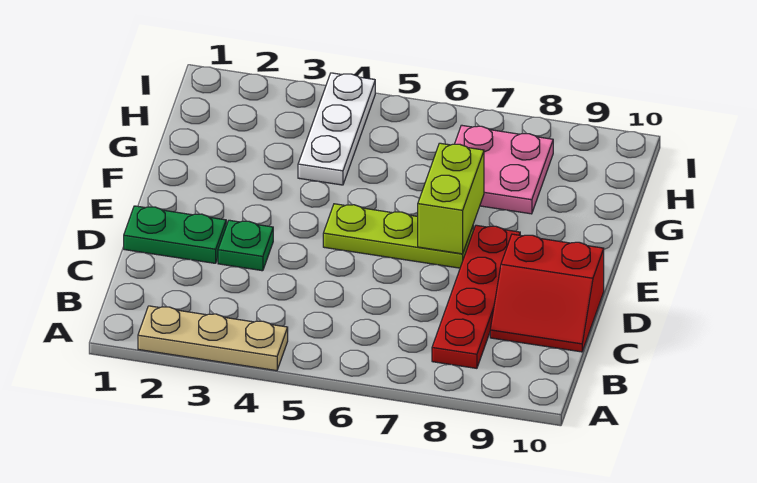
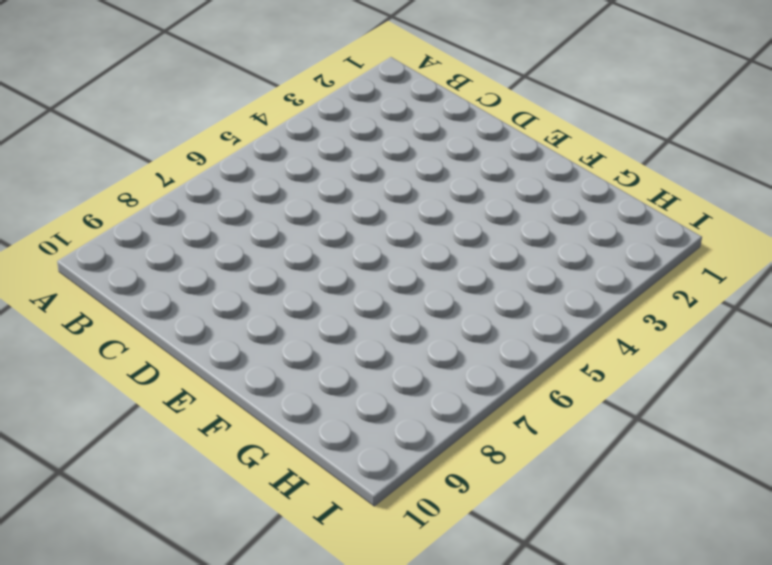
none -> tan 1x3 plate [138,306,288,371]
none -> red 1x4 plate [432,225,520,368]

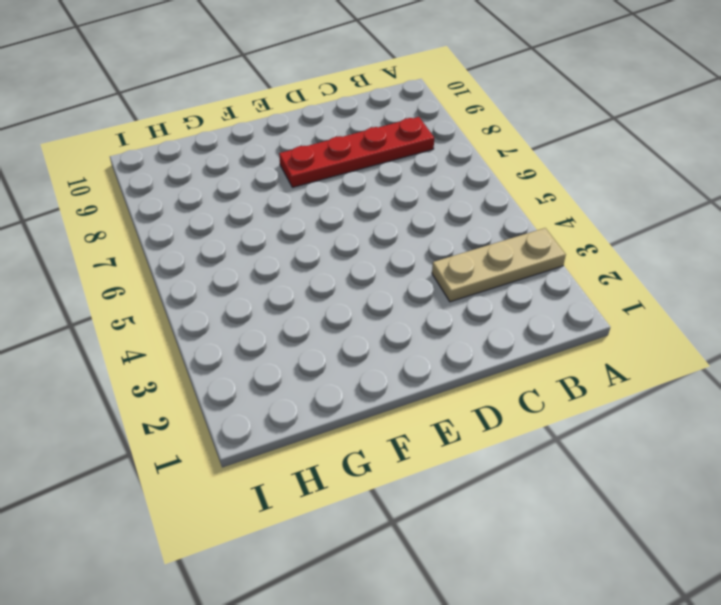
tan 1x3 plate [432,228,566,302] -> tan 1x3 plate turned to [138,306,288,371]
none -> red 2x2 slope [490,234,604,352]
none -> green 1x2 plate [124,206,226,263]

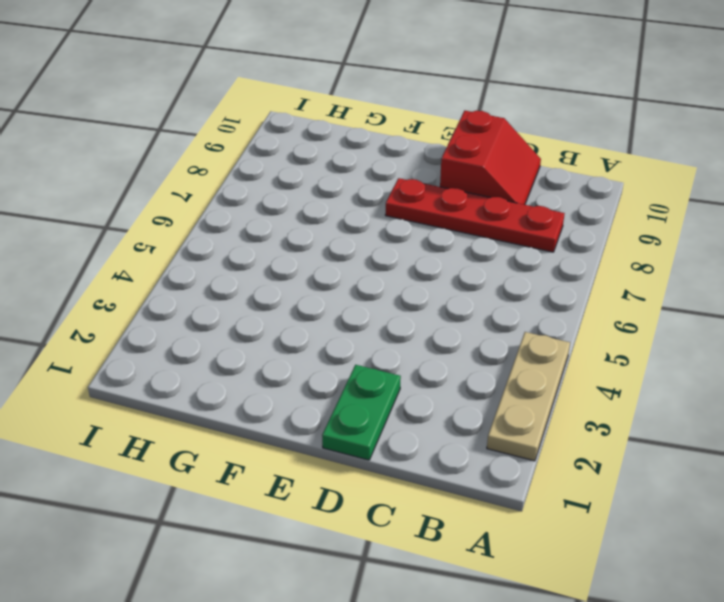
none -> green 1x1 plate [218,220,273,271]
none -> lime 1x3 plate [323,204,473,268]

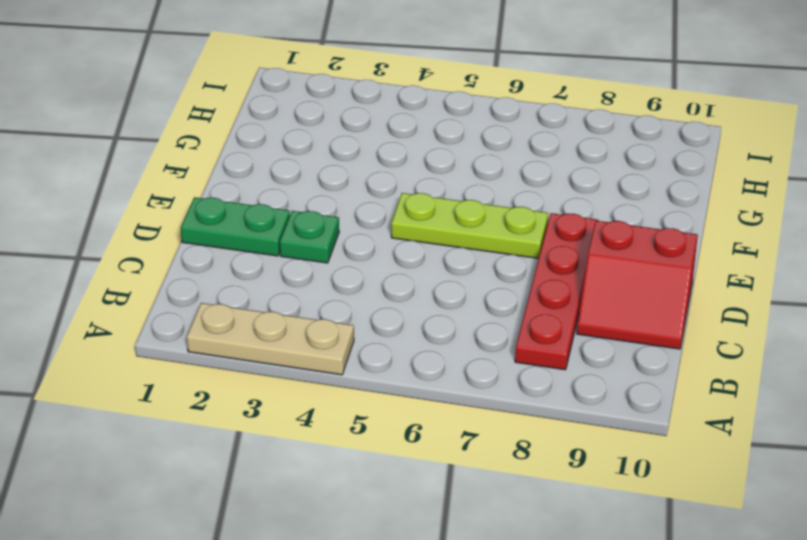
none -> white 1x3 plate [298,73,375,185]
none -> pink 2x2 plate [455,125,553,214]

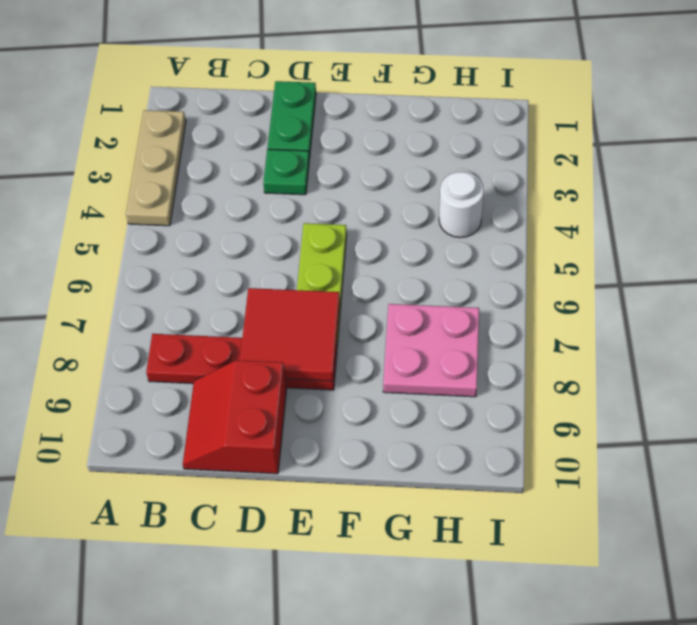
red 2x2 tile [240,288,340,381] -> lime 1x2 brick [418,143,484,254]
white 1x1 round brick [439,172,484,238] -> white 1x3 plate [298,73,375,185]

